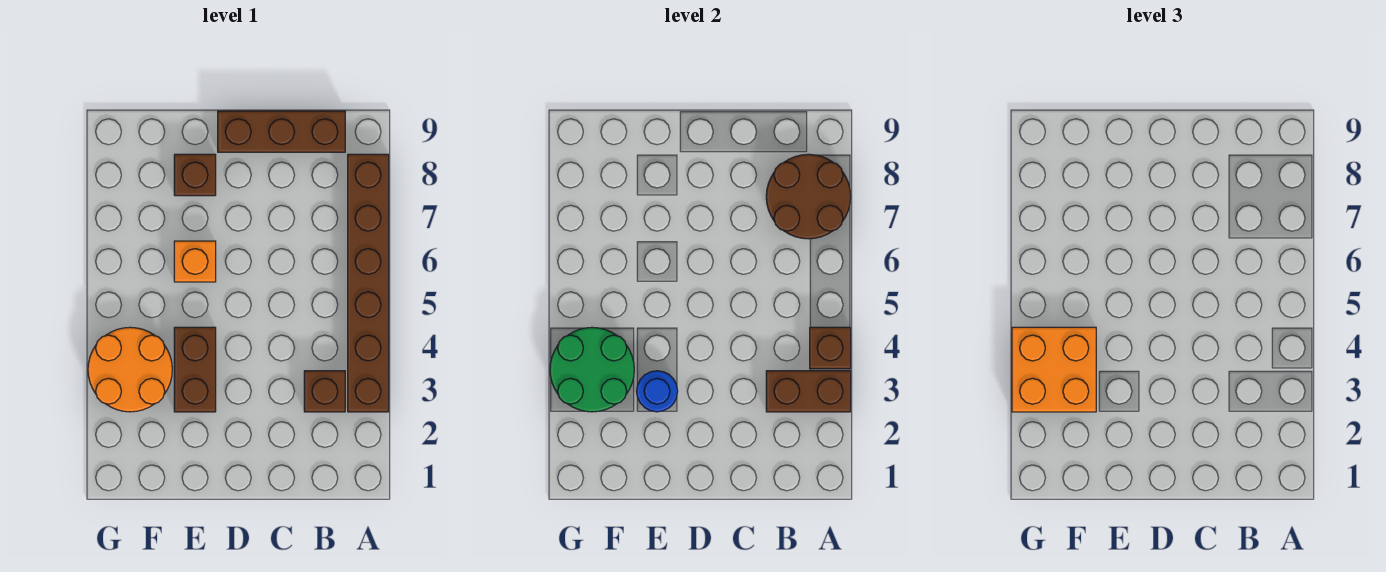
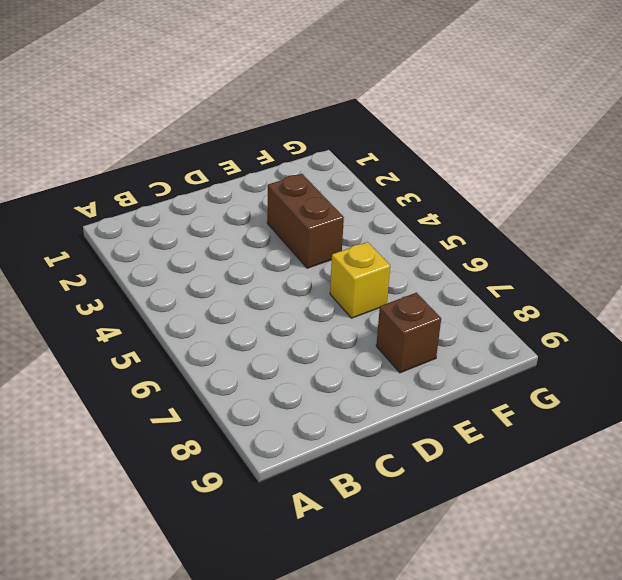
yellow 1x1 brick [330,242,390,318] -> orange 1x1 brick [174,241,216,282]
none -> brown 1x6 brick [348,154,389,412]
none -> brown 1x1 brick [304,371,345,412]
none -> brown 1x3 brick [218,111,345,152]

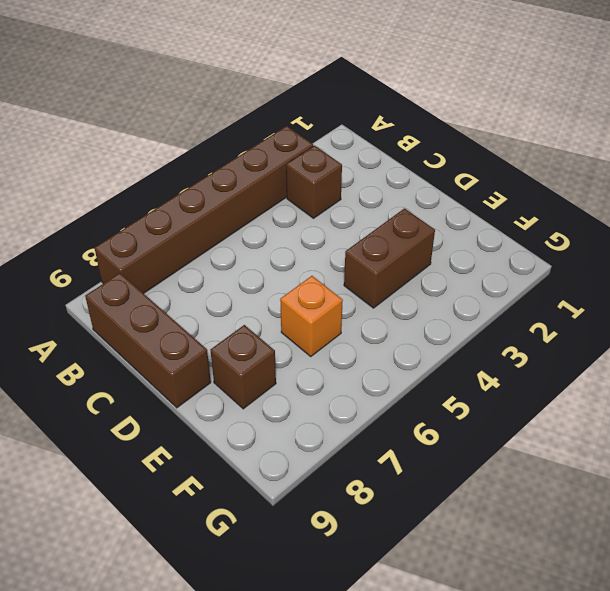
none -> orange 2x2 round brick [88,327,172,412]
none -> brown 1x2 brick [766,371,851,412]
none -> brown 1x1 brick [810,327,851,369]

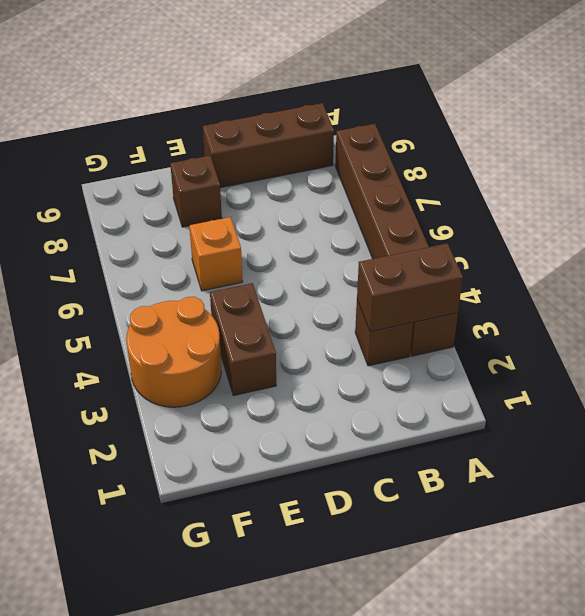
none -> brown 1x1 brick [810,327,851,369]
none -> brown 2x2 round brick [766,154,851,239]
none -> blue 1x1 round brick [637,371,678,412]

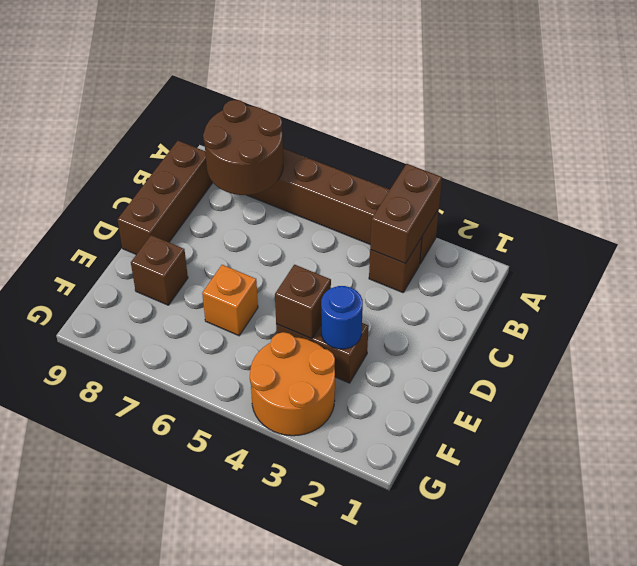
brown 1x1 brick [275,265,331,339] -> brown 1x1 brick moved to [810,327,851,369]
none -> green 2x2 round brick [550,327,634,412]
none -> orange 2x2 brick [1012,327,1096,412]

